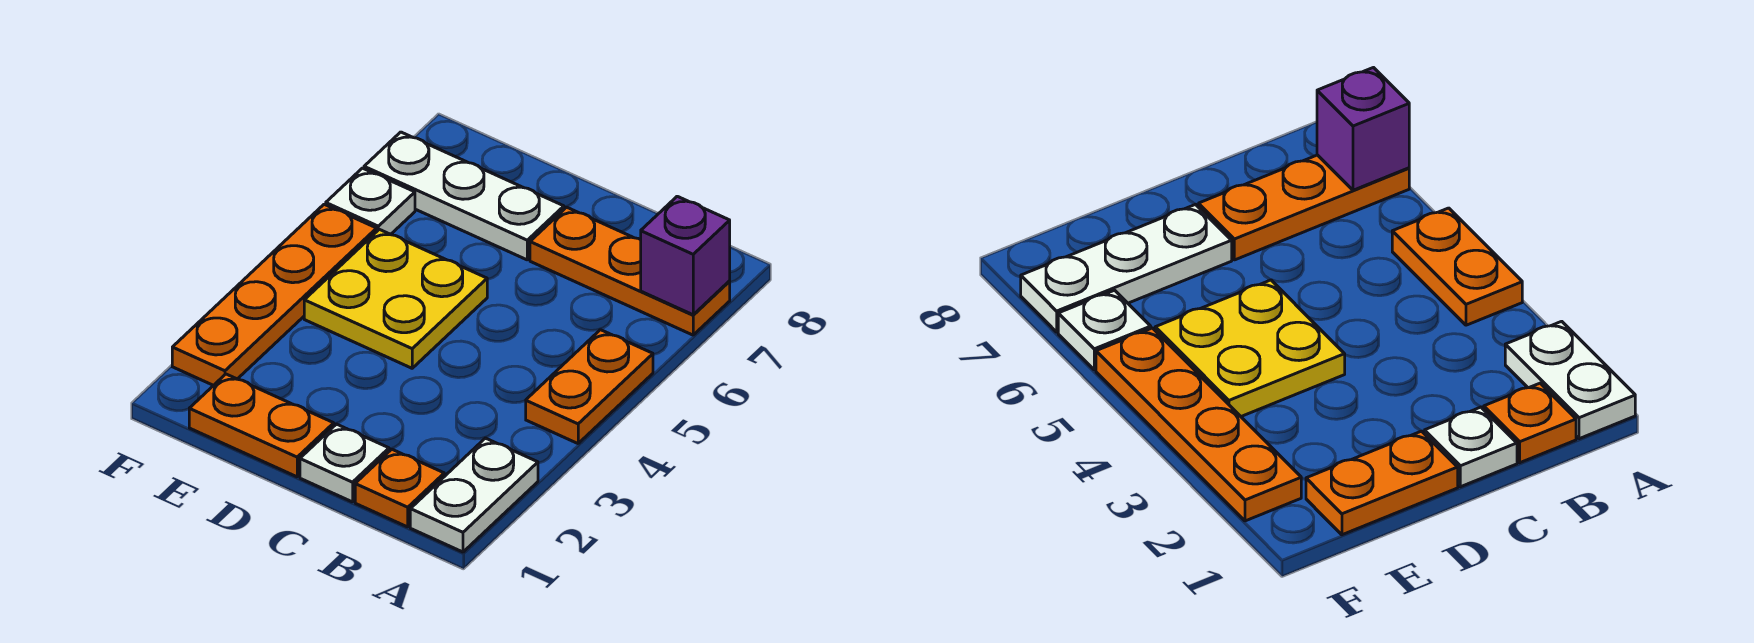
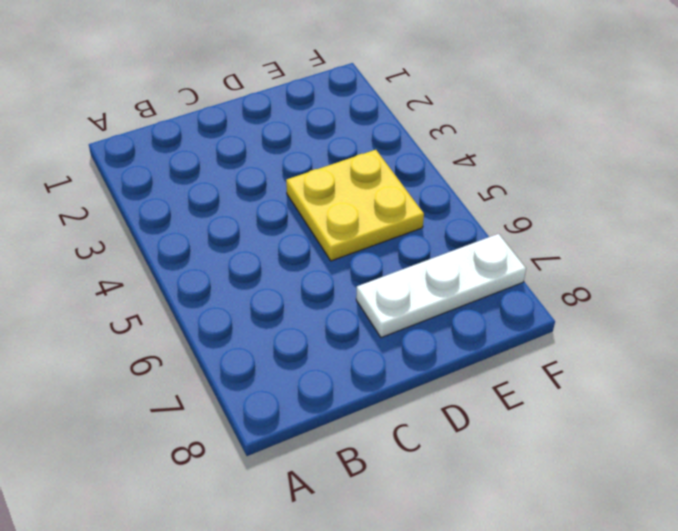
none -> white 1x2 plate [410,438,538,552]
none -> orange 1x2 plate [526,330,653,443]

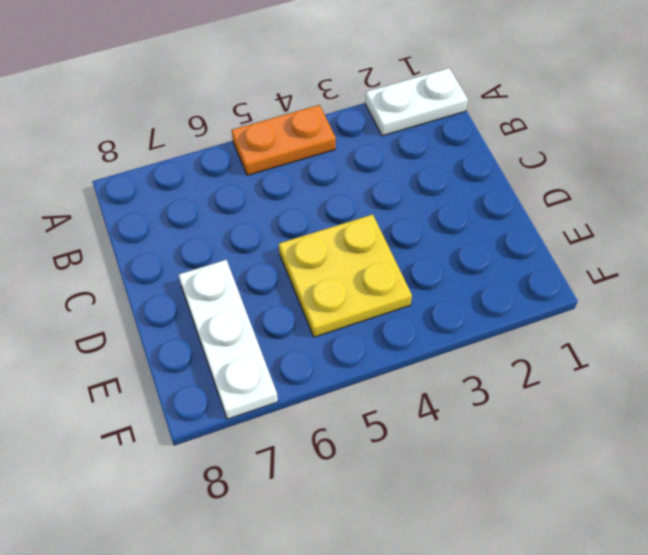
none -> orange 1x3 plate [530,207,730,335]
none -> orange 1x1 plate [355,449,444,527]

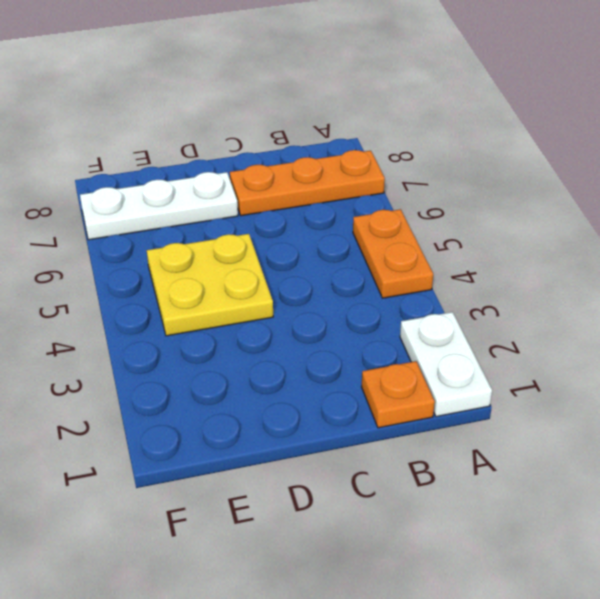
none -> white 1x1 plate [300,424,389,502]
none -> orange 1x2 plate [189,374,334,477]

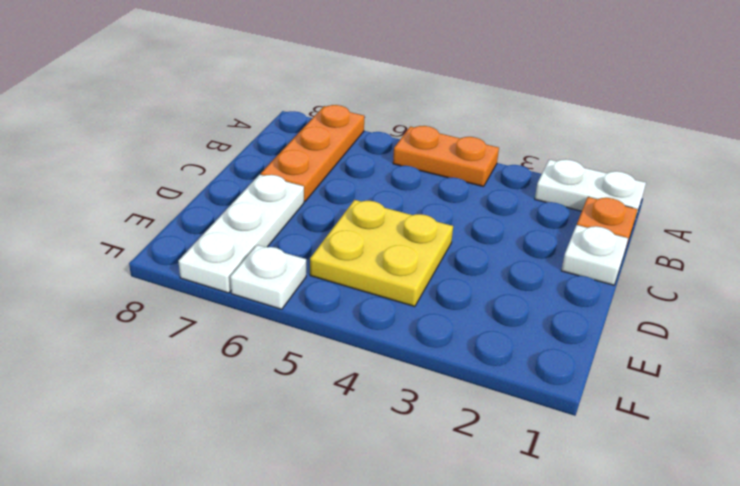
none -> orange 1x2 plate [189,374,334,477]
none -> orange 1x4 plate [172,204,377,385]

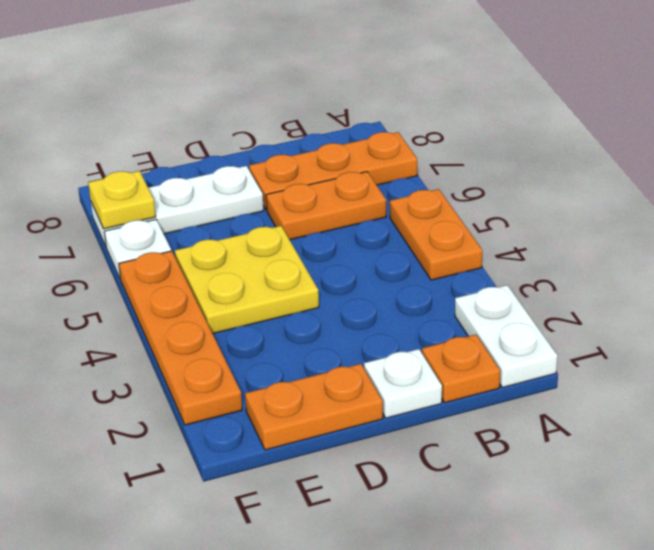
orange 1x2 plate [266,172,386,240] -> none
yellow 1x1 plate [88,171,156,229] -> none
none -> purple 1x1 brick [641,196,730,315]

